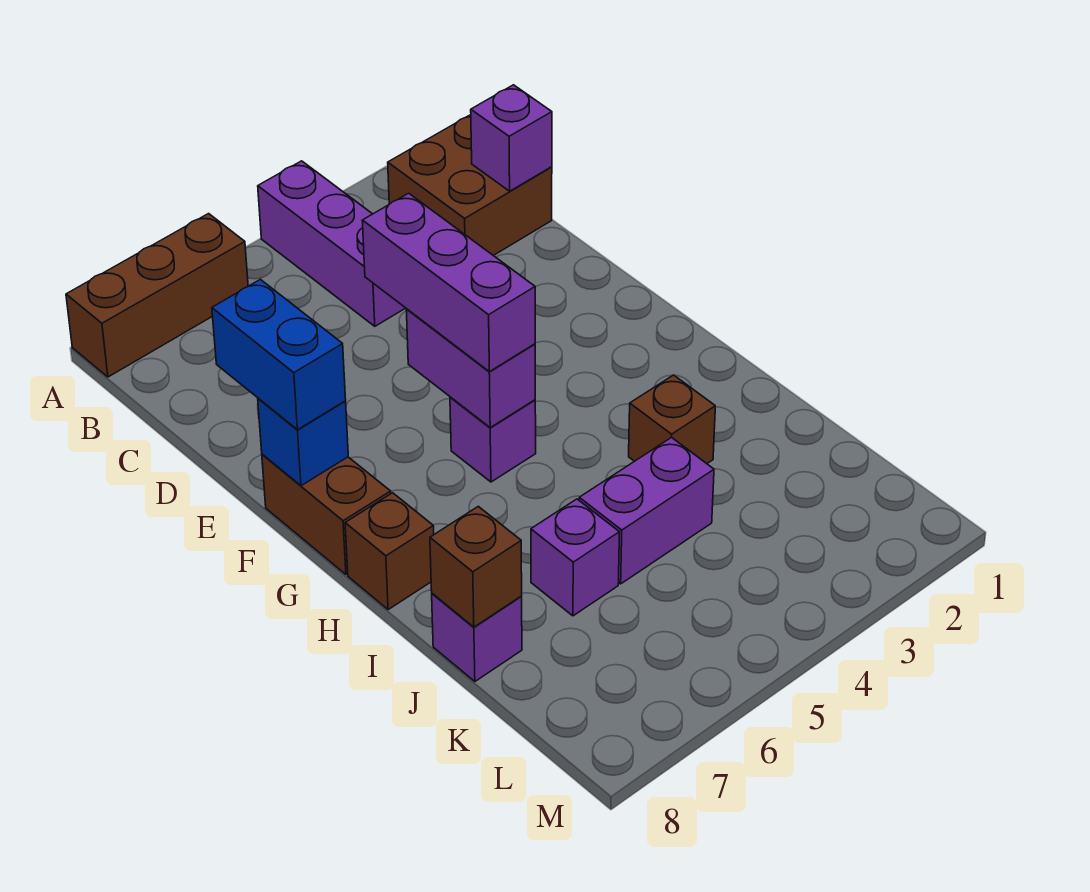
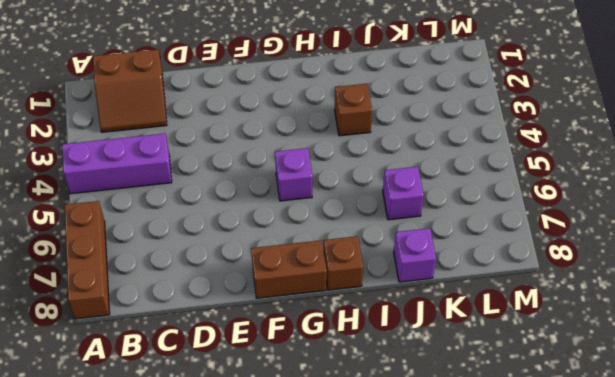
brown 2x2 slope [93,50,167,132] -> brown 2x2 brick [388,115,552,256]
none -> purple 1x2 brick [579,437,714,584]
none -> purple 1x1 brick [471,85,552,191]
none -> purple 1x2 brick [406,309,535,427]

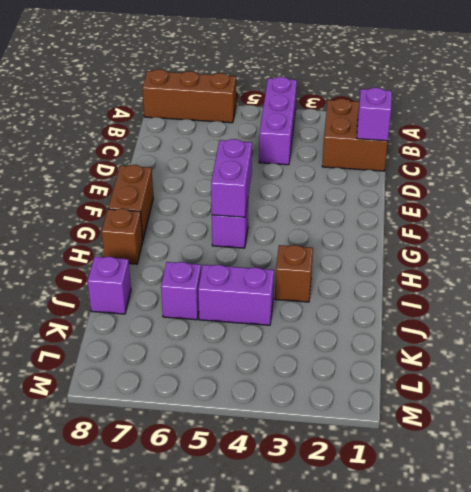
none -> blue 1x1 brick [258,398,348,486]
none -> brown 1x1 brick [430,506,522,627]
none -> purple 1x3 brick [362,193,535,372]

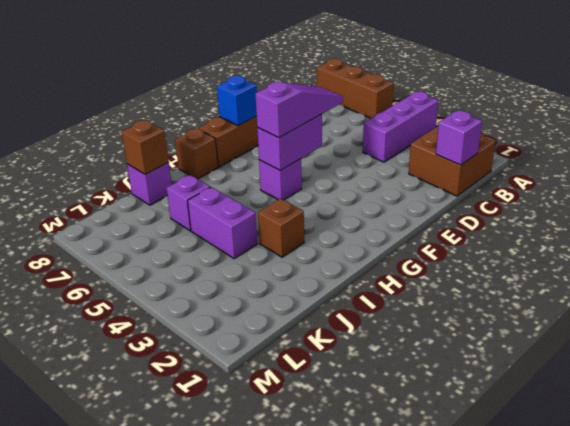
purple 1x3 slope [255,82,343,138] -> purple 1x3 brick [362,193,535,372]
none -> blue 1x2 brick [212,279,346,430]

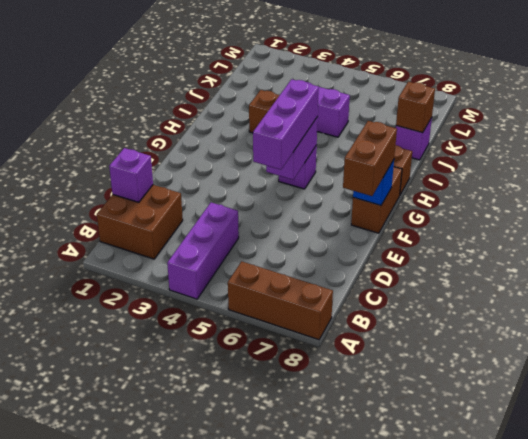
brown 1x2 brick [343,121,397,196] -> blue 1x2 brick [212,279,346,430]
none -> purple 1x1 brick [531,499,619,616]

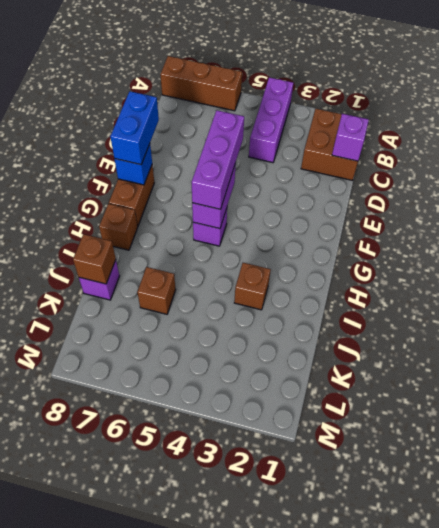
brown 1x1 brick [137,267,176,314] -> purple 1x1 brick [531,499,619,616]
none -> purple 1x2 brick [579,437,714,584]

